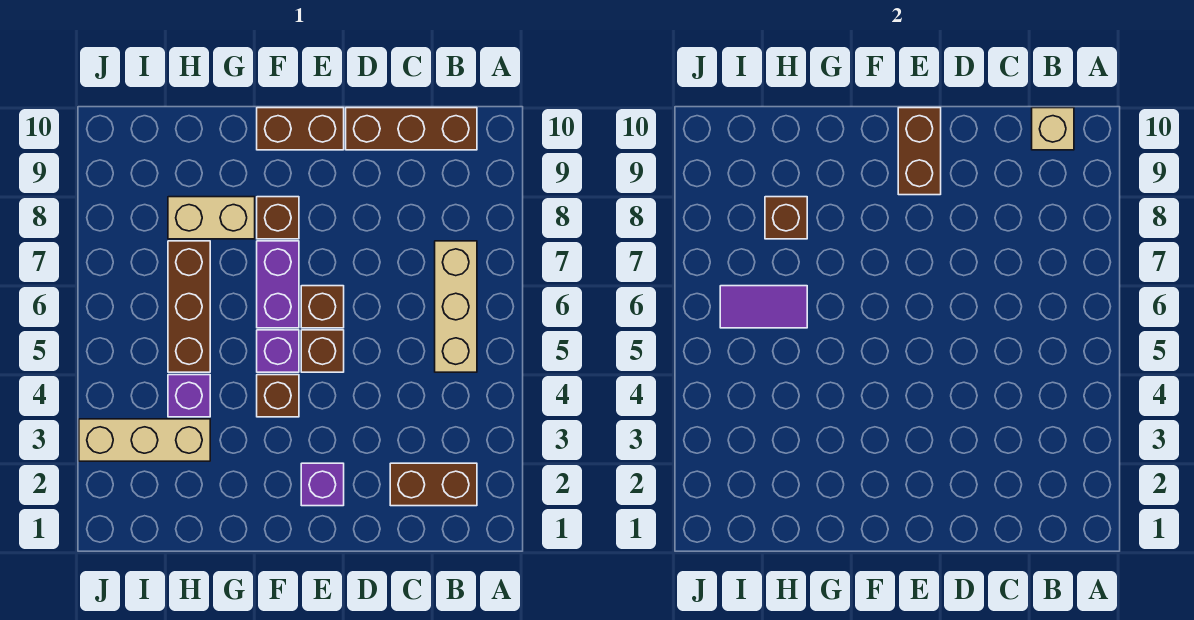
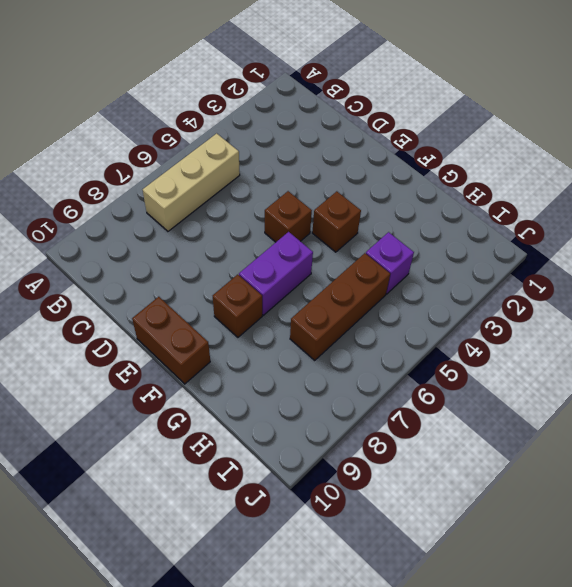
none -> brown 1x2 brick [390,463,477,506]
none -> brown 1x3 brick [346,108,477,150]
none -> purple 1x1 brick [301,463,344,506]

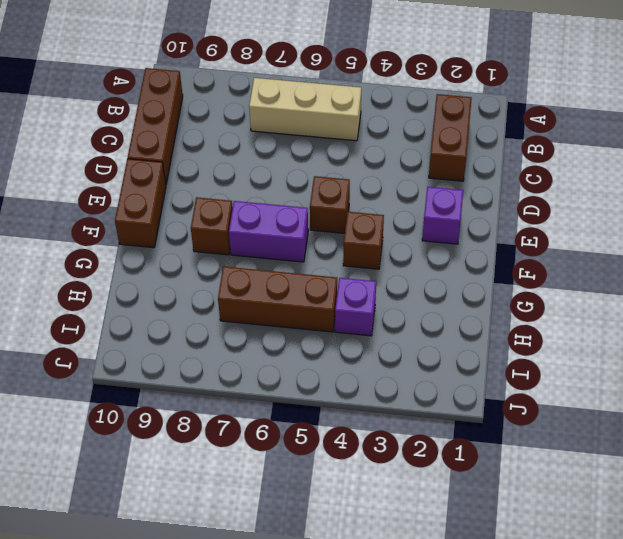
none -> brown 1x1 brick [301,286,344,328]
none -> purple 1x1 brick [257,330,299,372]
none -> tan 1x2 brick [168,197,255,239]

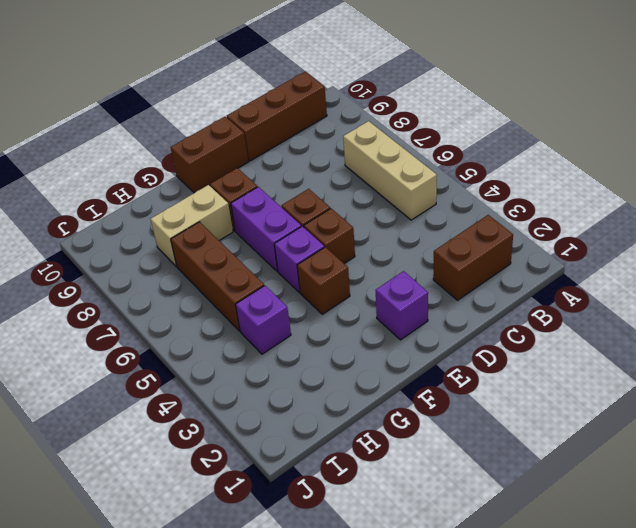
none -> tan 1x3 brick [79,419,210,461]
none -> tan 1x1 brick [1032,108,1074,150]
none -> brown 1x2 brick [898,108,941,195]

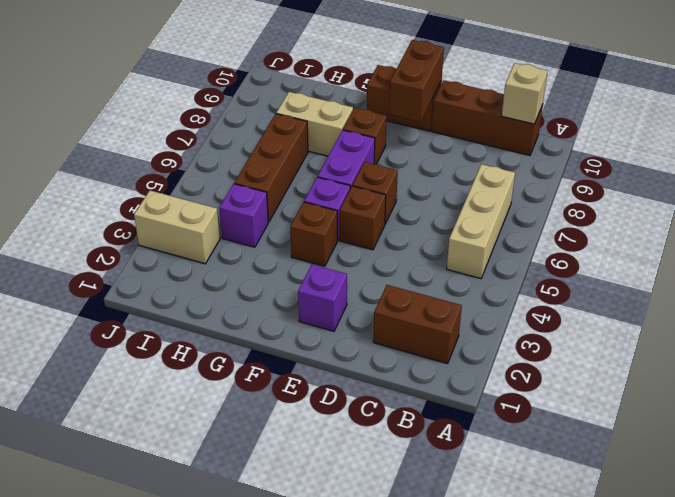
tan 1x2 brick [134,191,220,264] -> tan 1x3 brick [79,419,210,461]
none -> purple 1x2 tile [720,286,807,328]
none -> brown 1x1 brick [765,197,807,239]

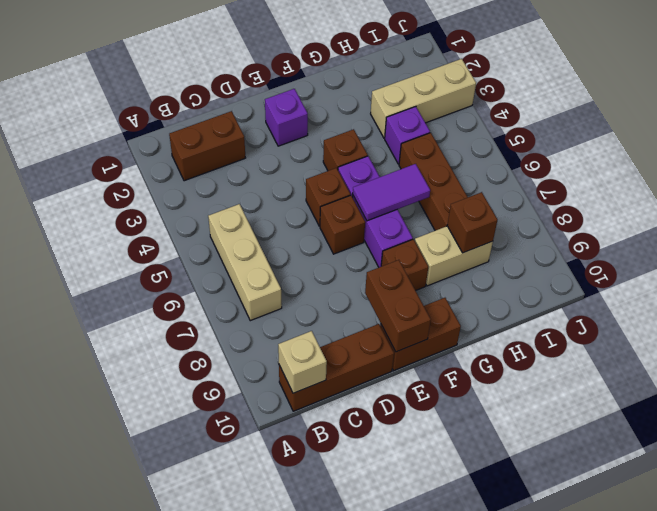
purple 1x2 tile [353,164,430,221] -> purple 1x2 tile moved to [720,286,807,328]

